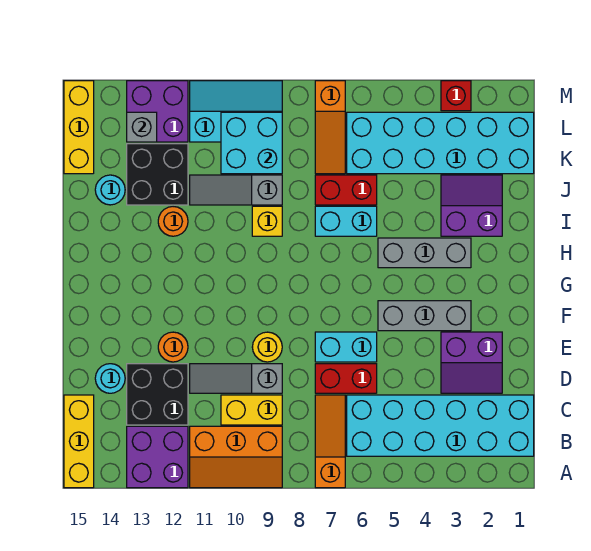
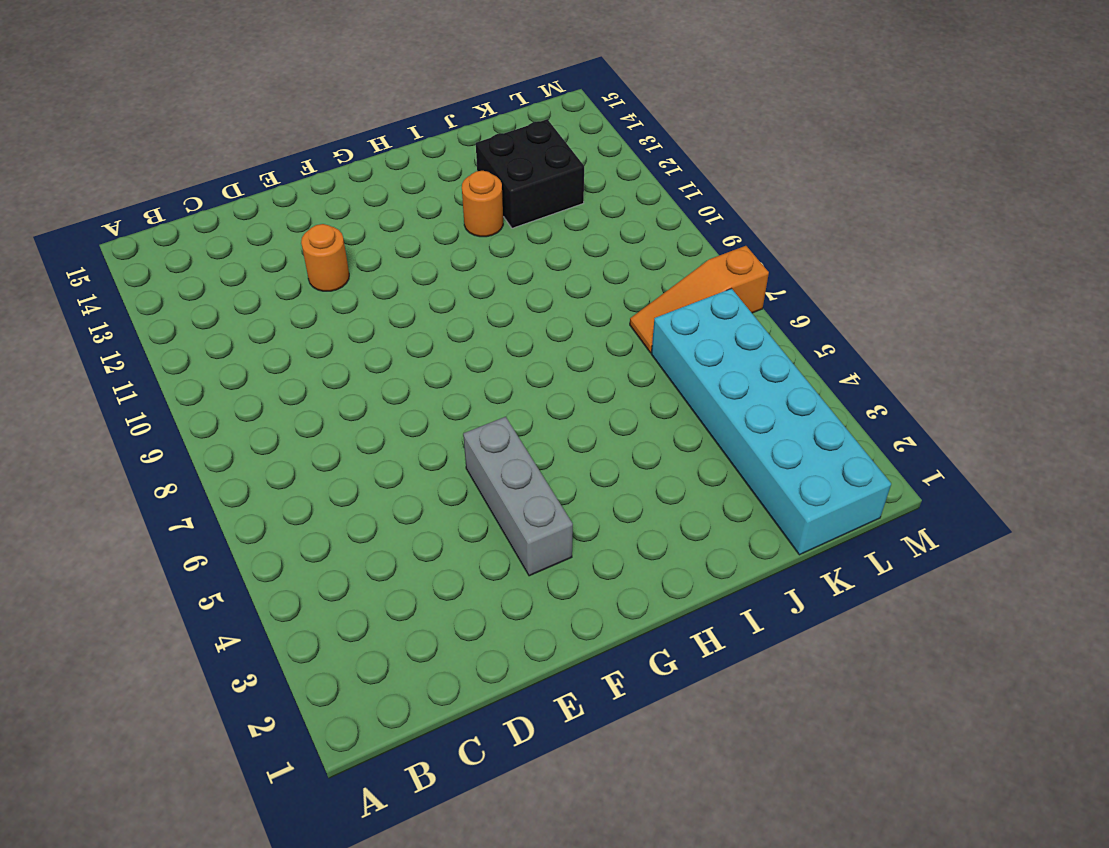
none -> orange 1x3 slope [315,395,345,488]
none -> orange 2x3 slope [190,426,282,488]
none -> purple 2x2 brick [127,426,188,488]
none -> yellow 1x3 brick [64,395,94,488]

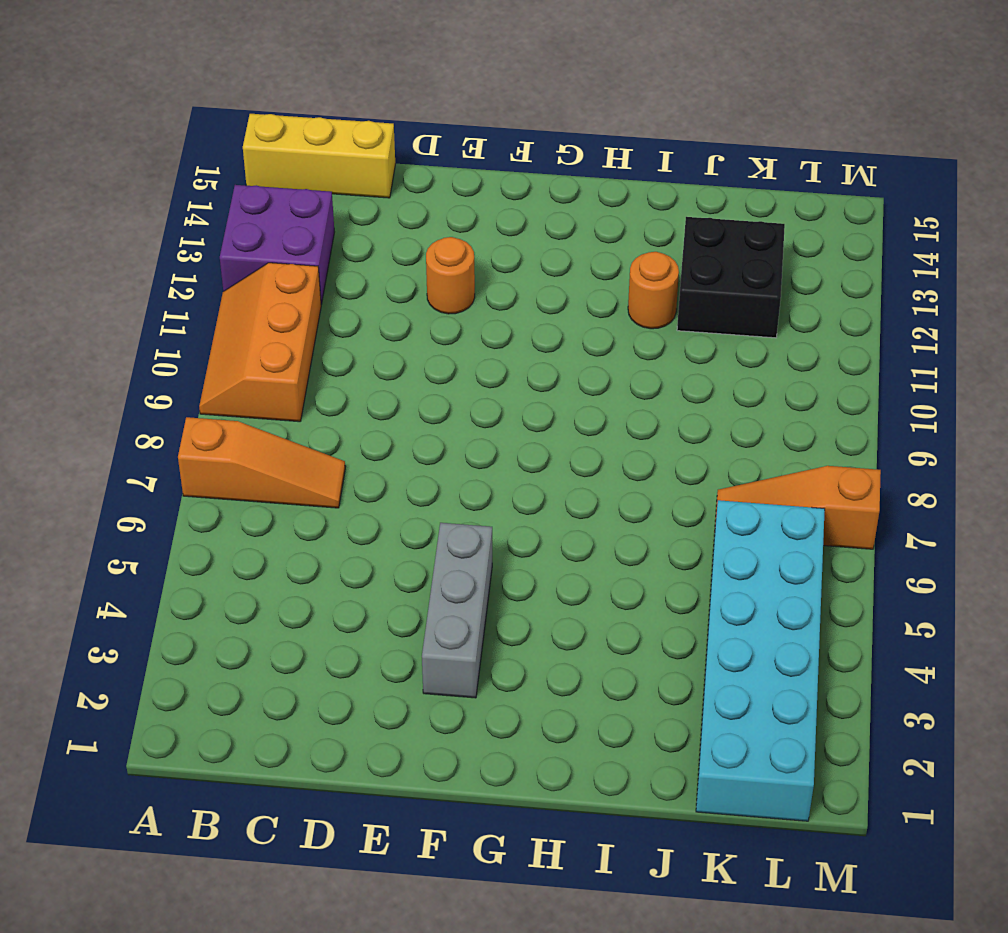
none -> cyan 2x6 brick [347,395,534,456]
none -> yellow 1x2 brick [221,395,282,425]
none -> black 2x2 brick [127,364,188,425]
none -> purple 2x2 slope [441,332,502,393]

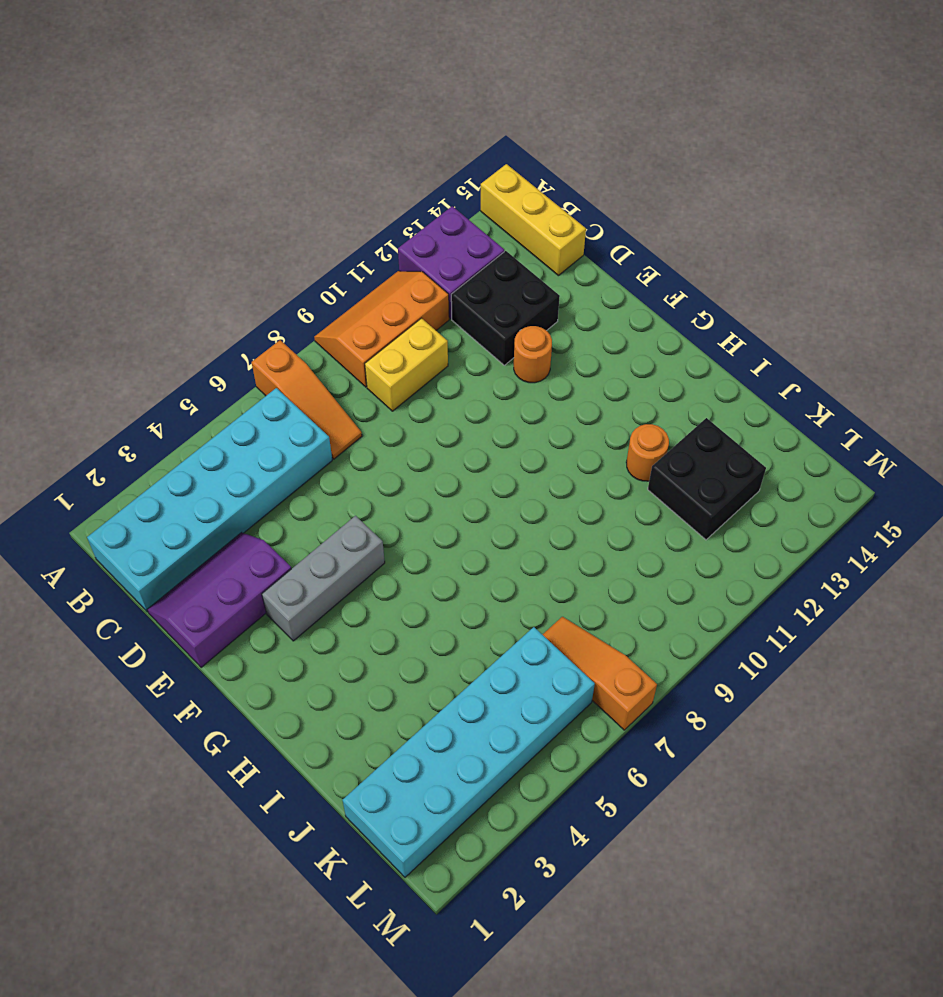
purple 2x3 slope [147,532,291,668] -> purple 2x2 slope [441,332,502,393]
none -> red 1x2 brick [315,364,377,393]
none -> grey 1x3 slope [190,364,282,393]
none -> cyan 1x1 round brick [95,364,125,393]
none -> cyan 1x2 brick [315,332,377,362]

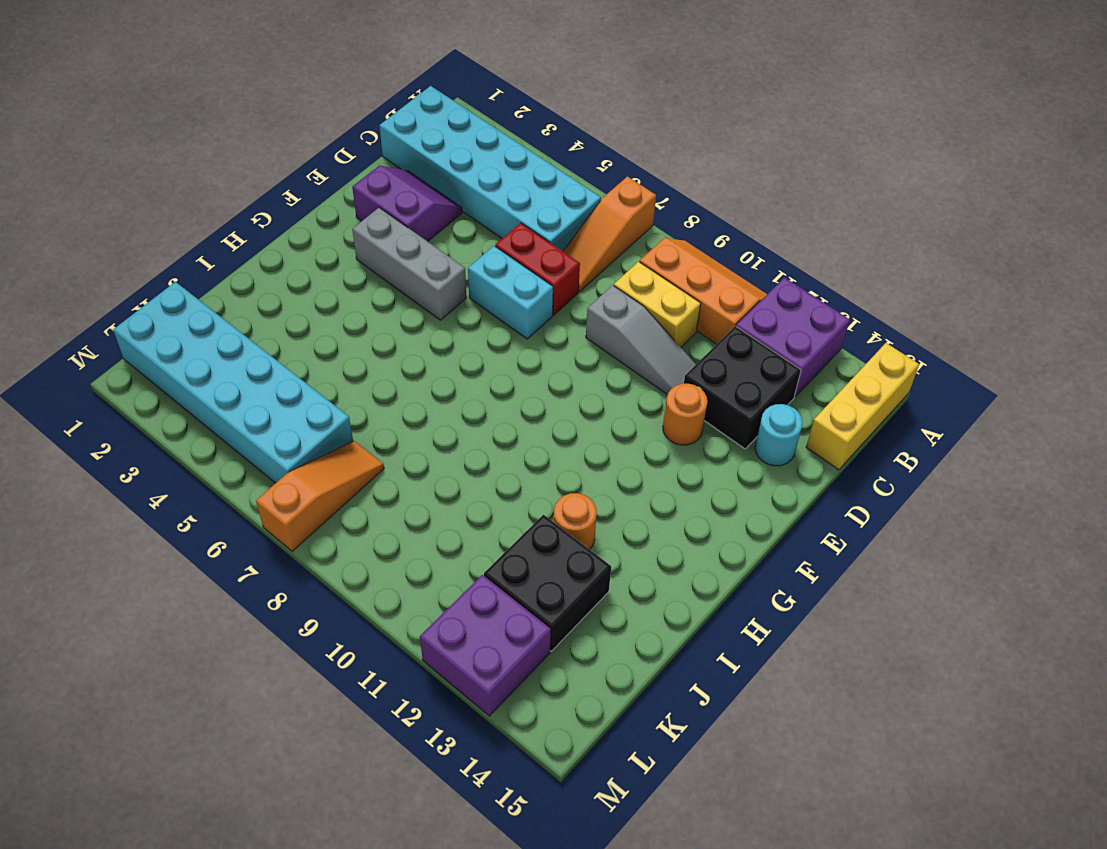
none -> yellow 1x1 round brick [252,332,282,362]
none -> grey 1x3 brick [378,238,471,268]
none -> purple 2x2 slope [441,175,502,236]
none -> cyan 1x2 brick [315,206,377,236]

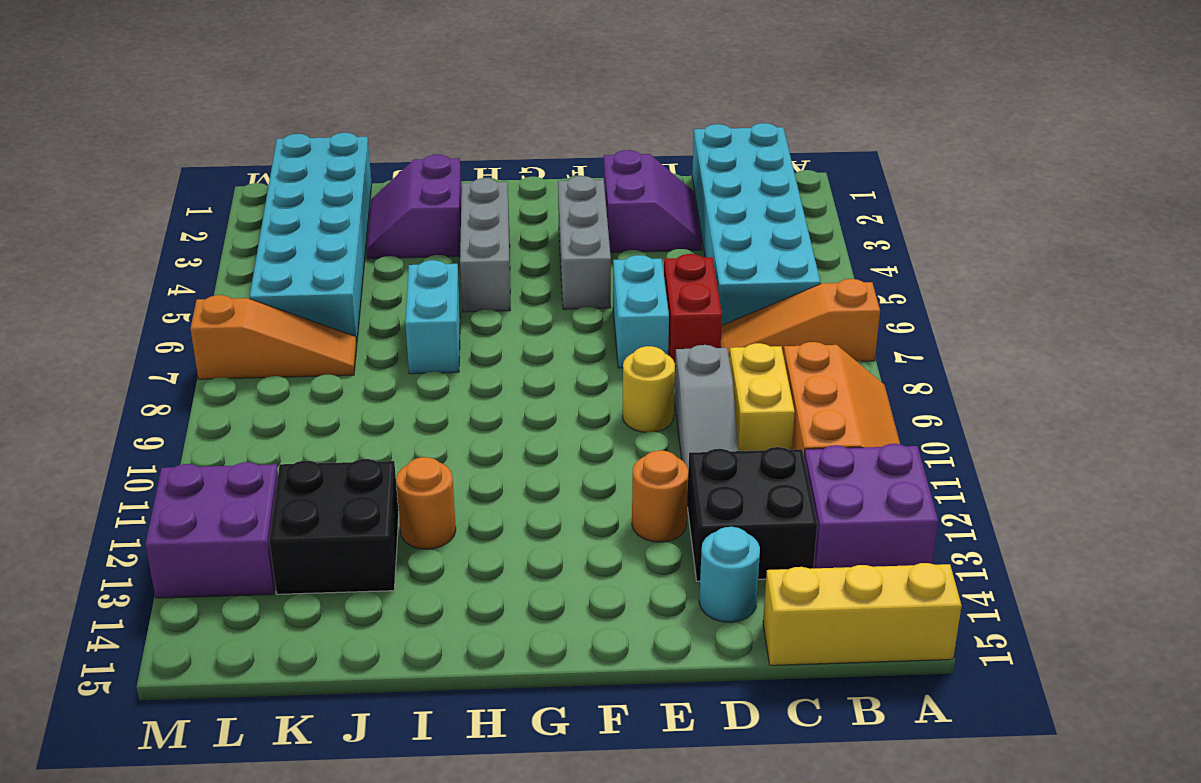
none -> yellow 1x1 brick [252,206,282,236]
none -> red 1x2 brick [315,175,377,205]
none -> grey 1x3 slope [190,175,282,205]
none -> cyan 1x1 round brick [95,175,125,205]

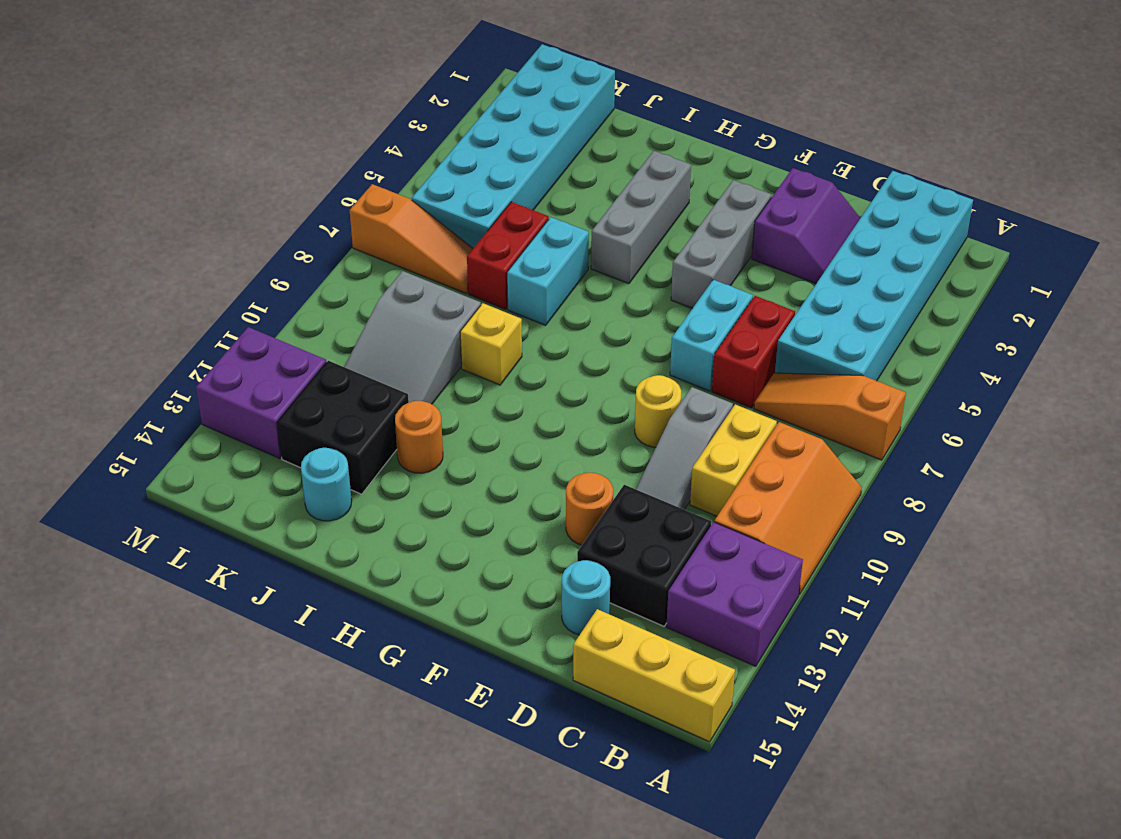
grey 2x3 slope [344,271,481,404] -> grey 1x3 slope [190,175,282,205]
none -> purple 2x2 slope [441,175,502,236]
none -> yellow 1x3 brick [64,81,94,174]
none -> cyan 2x3 slope [190,81,282,142]
none -> red 1x1 brick [441,81,471,111]

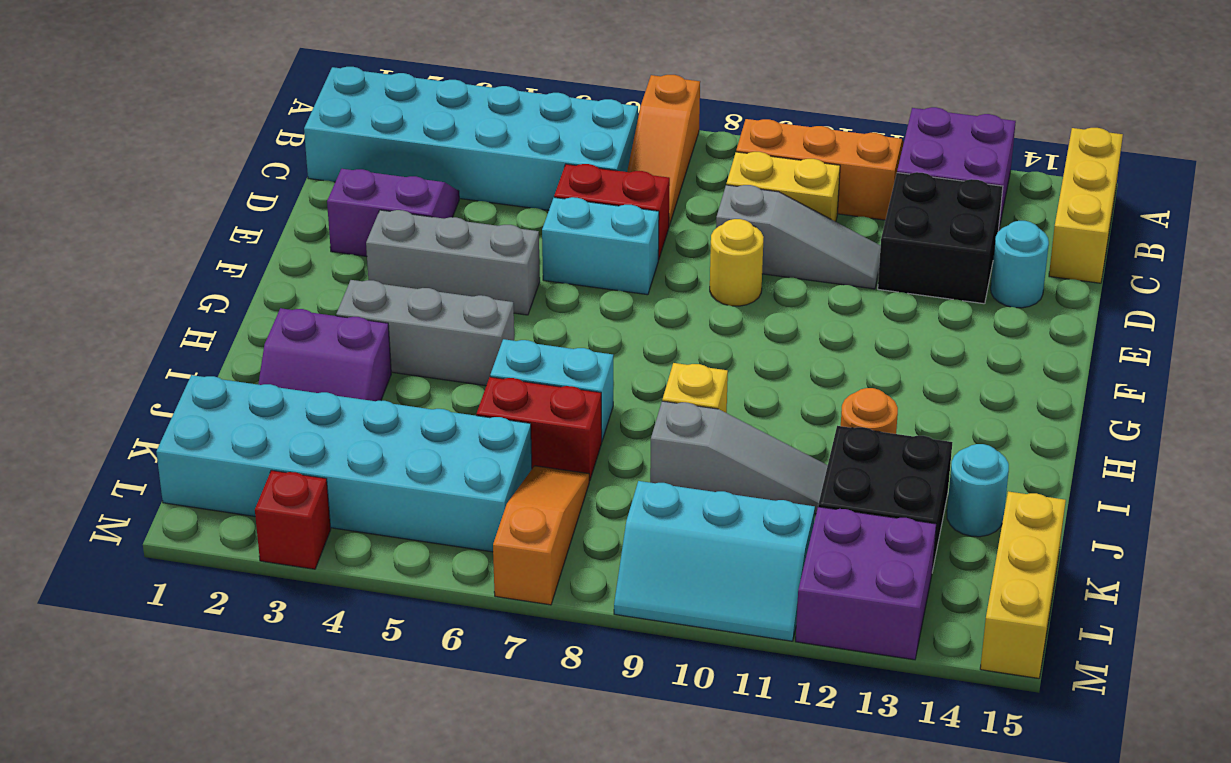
none -> orange 1x1 round brick [158,332,188,362]
none -> cyan 2x2 brick [221,112,282,174]
none -> grey 1x1 brick [127,112,157,142]

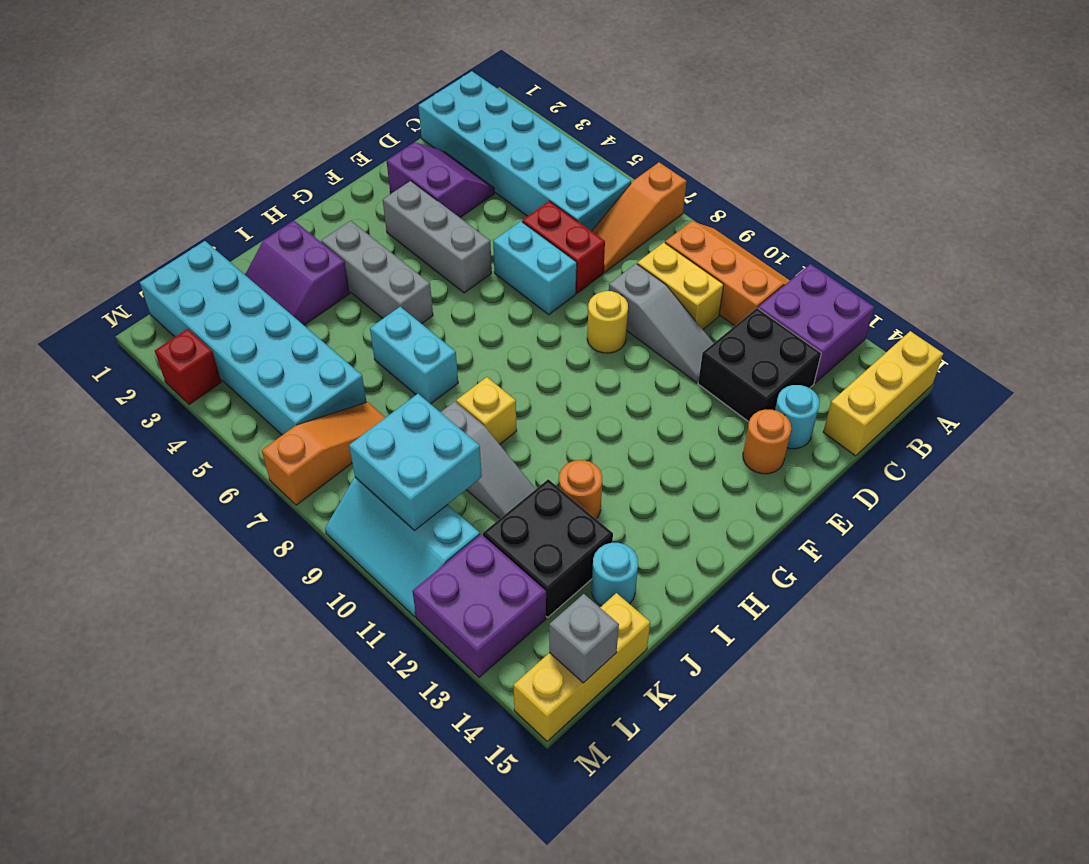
orange 1x1 round brick [743,409,791,474] -> orange 1x1 round brick moved to [158,332,188,362]
grey 1x1 brick [549,594,619,683] -> grey 1x1 brick moved to [127,112,157,142]
none -> red 1x2 brick [315,175,377,205]

